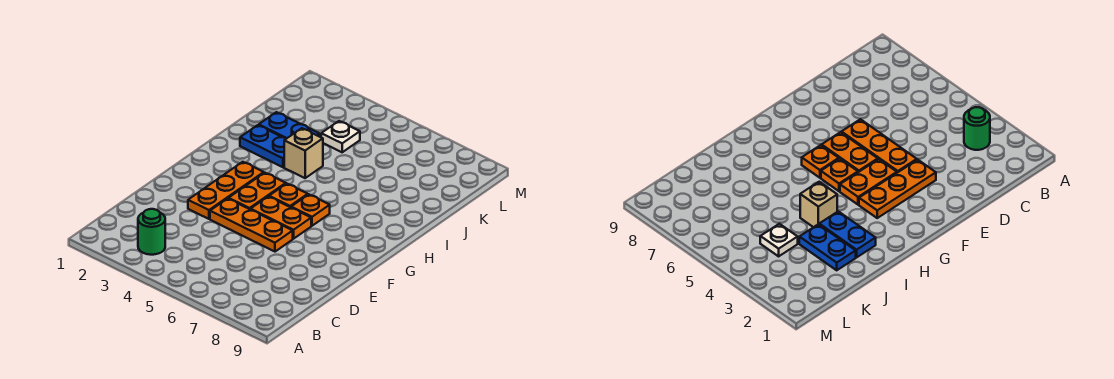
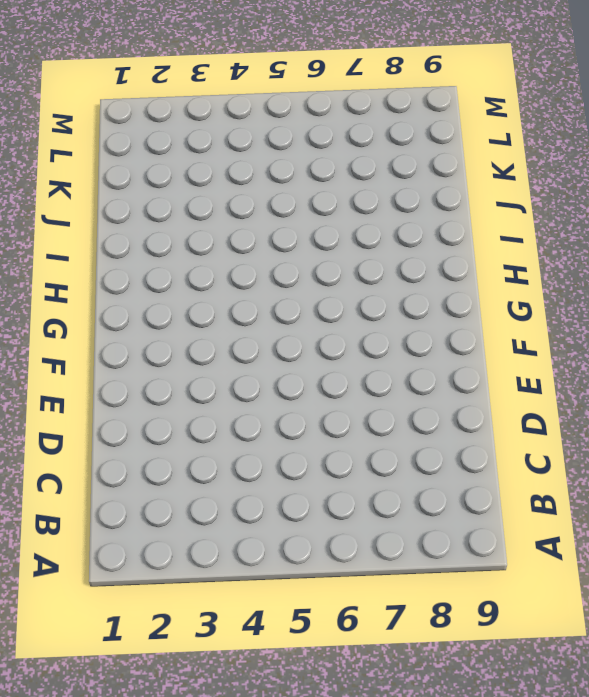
none -> green 1x1 round brick [138,209,165,255]
none -> orange 1x3 plate [188,162,264,219]

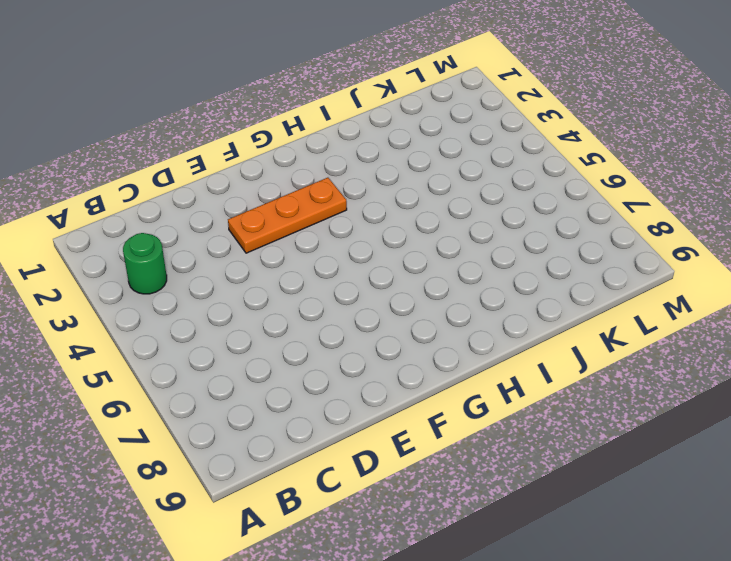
none -> orange 1x3 plate [210,199,293,252]
none -> orange 1x2 plate [229,173,286,209]

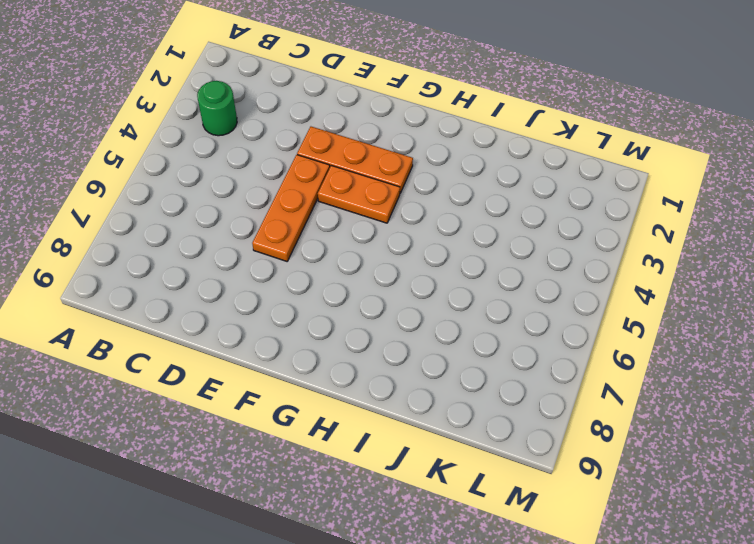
none -> orange 1x2 plate [251,196,311,239]
none -> orange 1x1 plate [269,184,308,207]

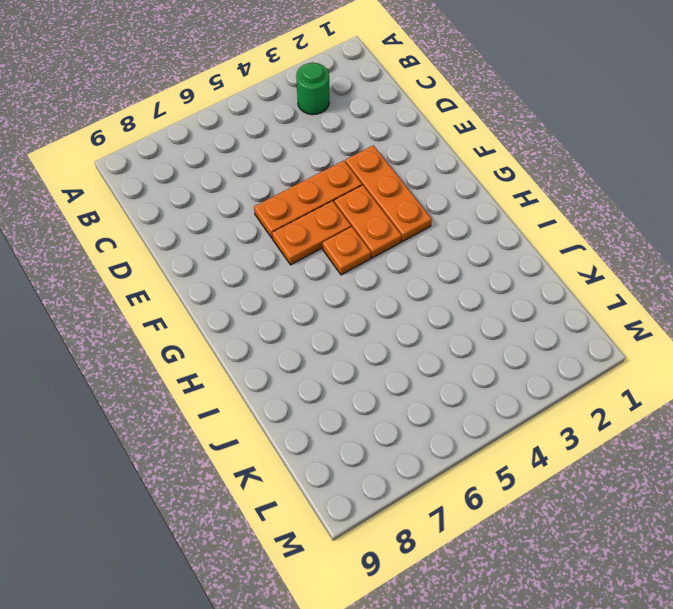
none -> orange 1x1 plate [291,195,330,226]
none -> blue 1x2 plate [240,125,287,167]

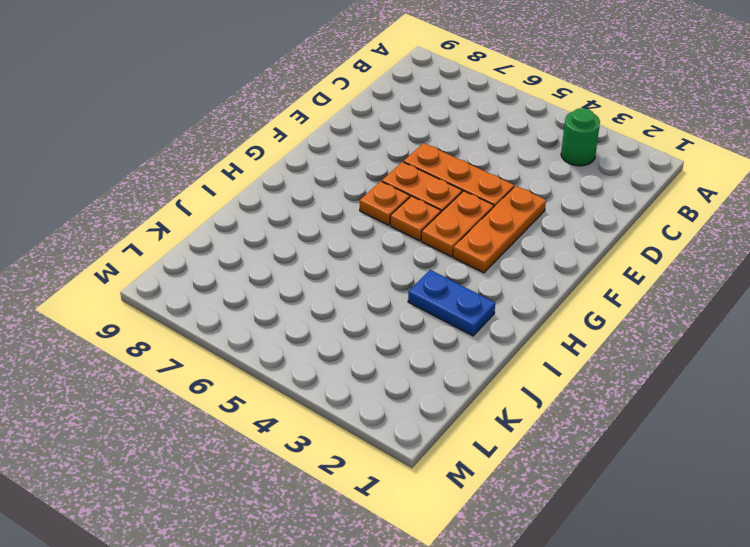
none -> tan 1x1 brick [284,128,323,178]
none -> blue 1x2 plate [259,112,319,138]

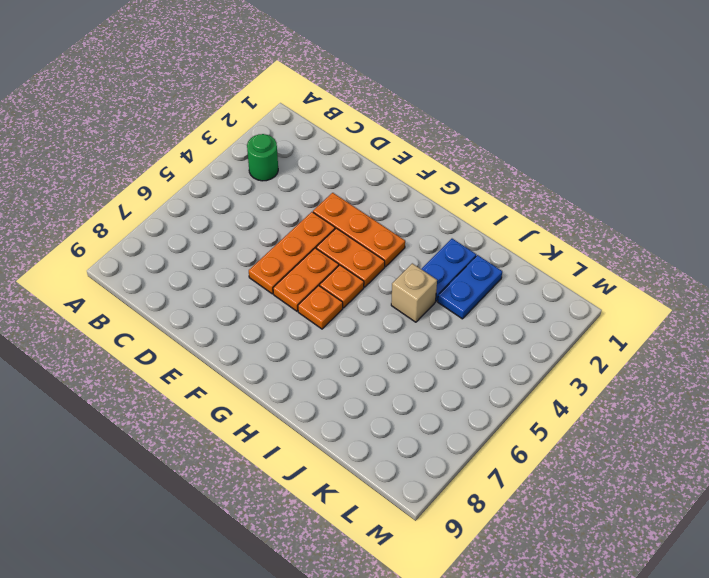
none -> white 1x1 plate [321,121,360,152]

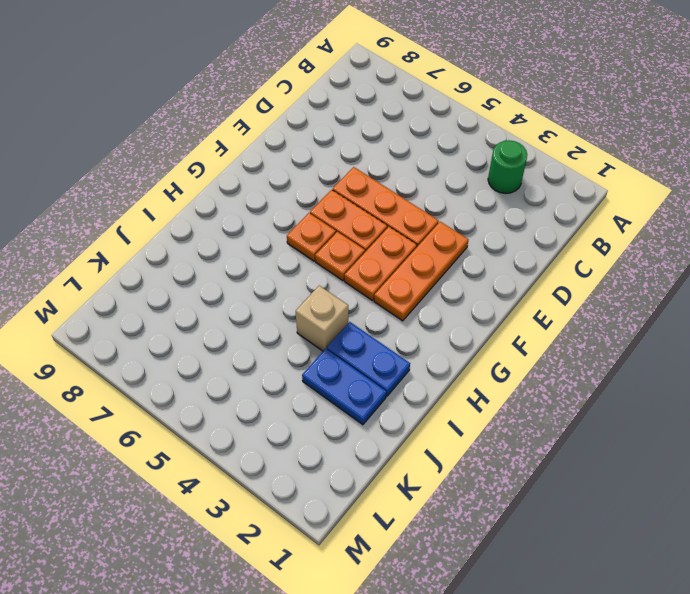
none -> white 1x1 plate [321,121,360,152]

